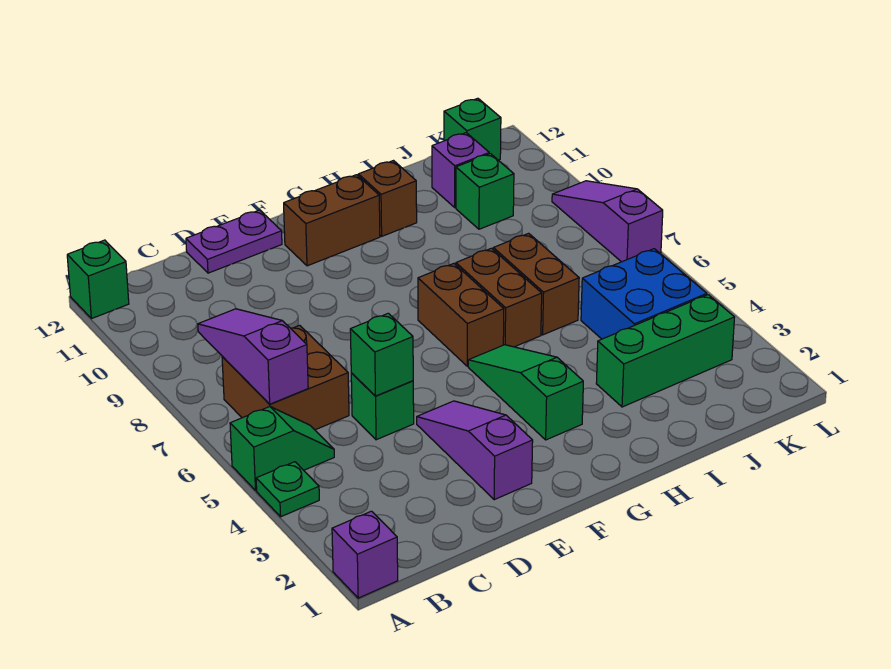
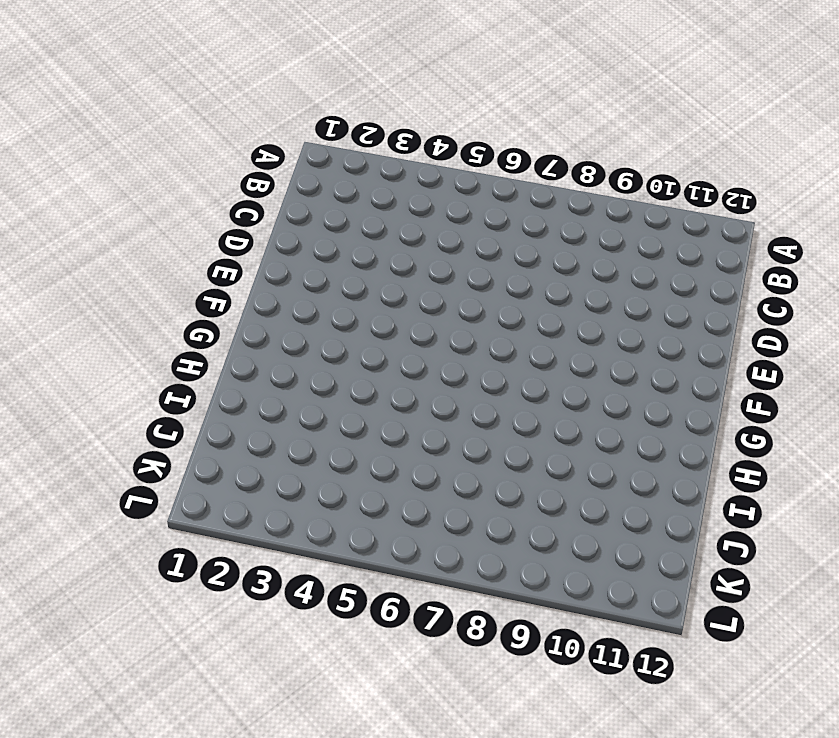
none -> purple 1x1 brick [332,511,398,598]
none -> green 1x1 plate [256,462,319,517]
none -> green 1x2 slope [230,407,334,490]

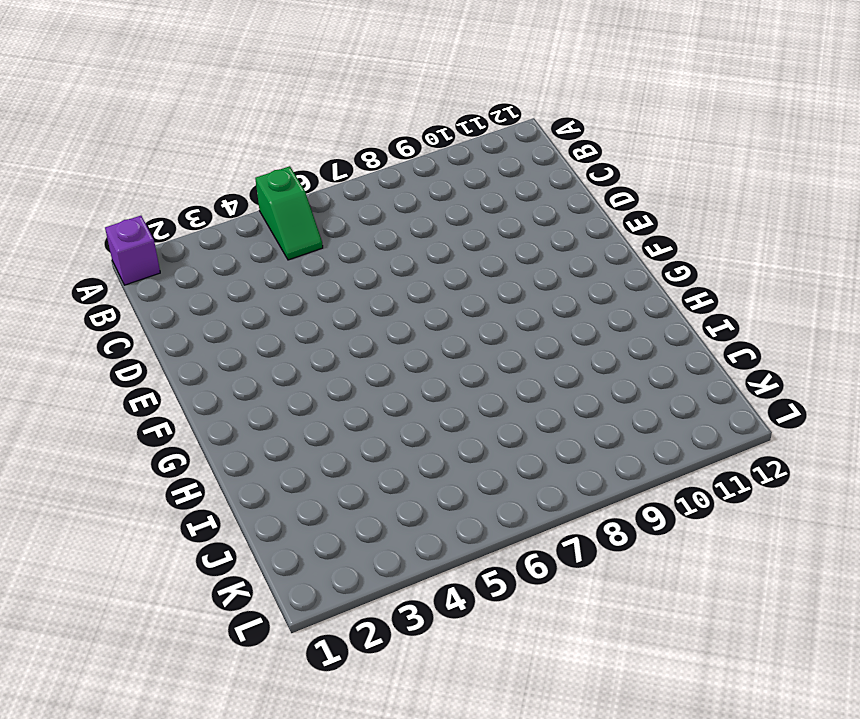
none -> green 1x1 plate [256,462,319,517]
none -> green 1x1 brick [67,240,129,319]
none -> brown 2x2 brick [222,325,349,430]

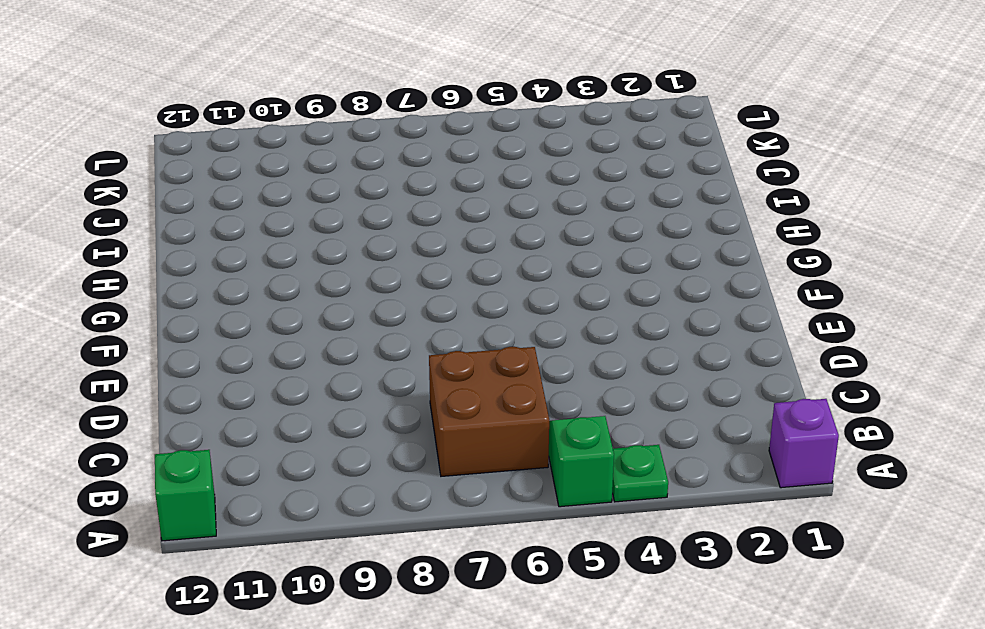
none -> green 1x1 brick [351,373,414,440]
none -> purple 1x2 plate [186,210,282,273]
none -> purple 1x3 slope [417,401,533,500]

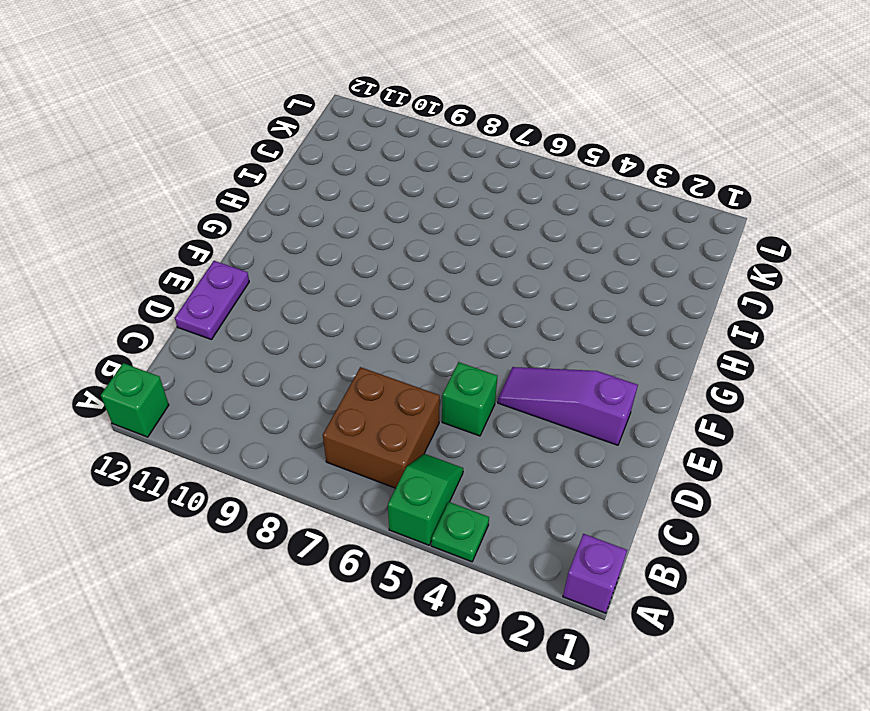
none -> brown 1x2 brick [284,175,380,266]
none -> green 1x3 slope [468,345,583,440]
none -> brown 1x2 brick [418,264,504,366]

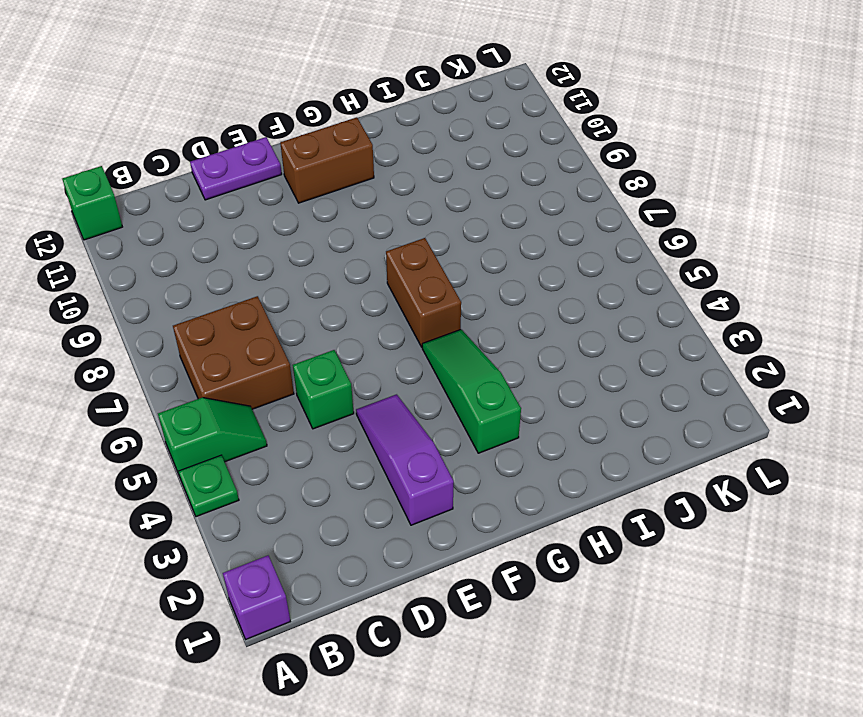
none -> brown 1x2 brick [456,248,542,347]
none -> brown 1x1 brick [358,161,417,236]
none -> green 1x3 brick [596,295,735,407]

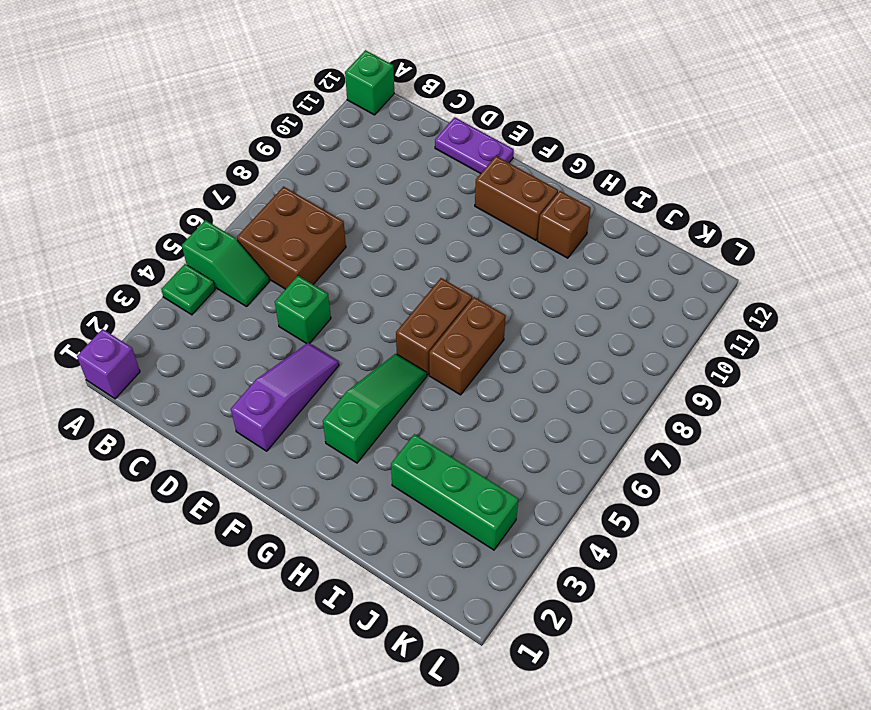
none -> brown 1x2 brick [493,233,579,335]
none -> blue 2x2 brick [581,249,707,339]
none -> green 1x1 brick [456,154,514,229]

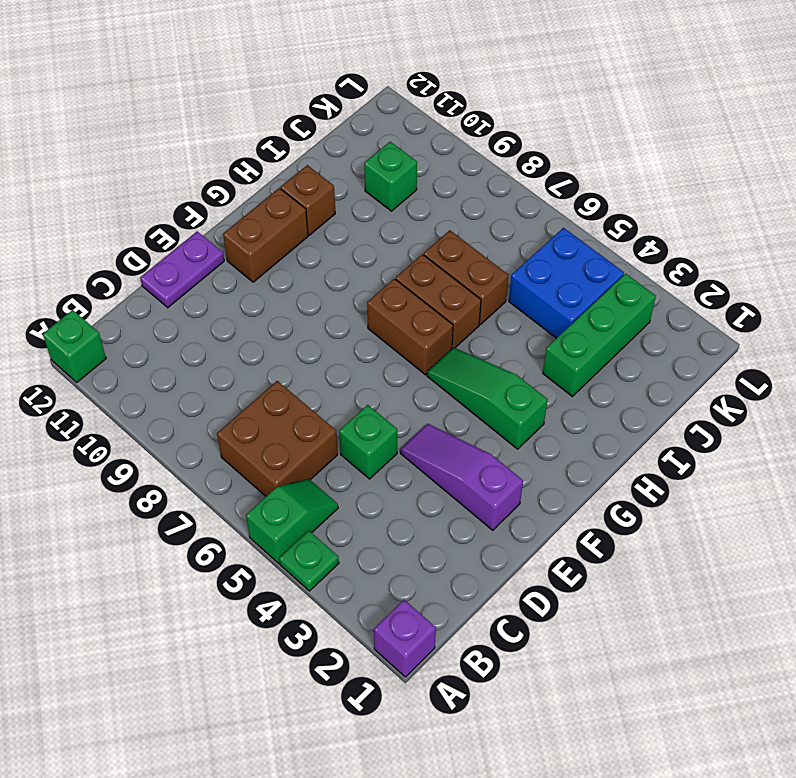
none -> purple 1x1 brick [432,133,489,208]
none -> green 1x1 brick [444,98,501,160]
none -> purple 1x3 slope [552,181,663,262]

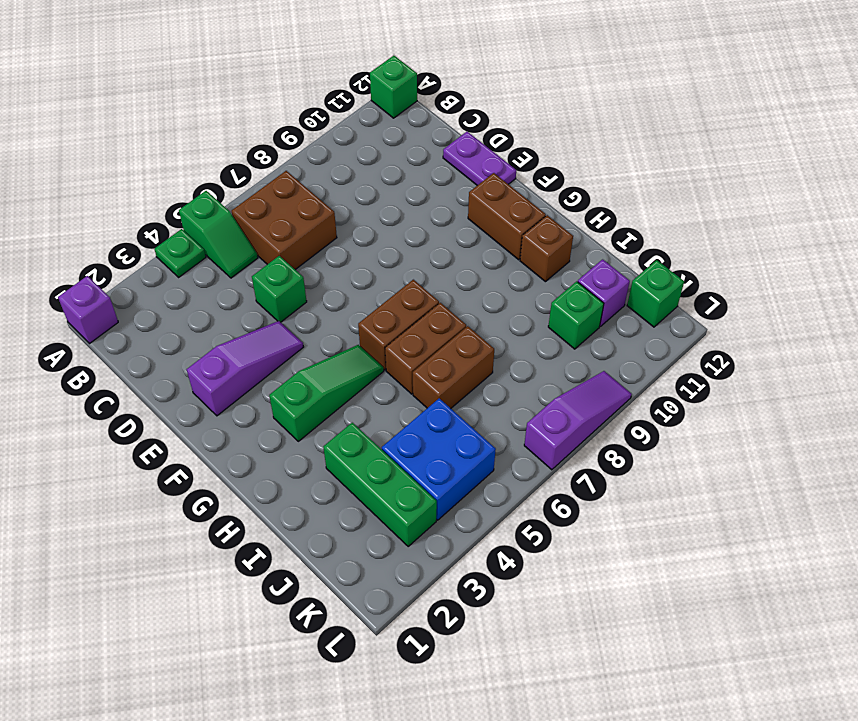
none -> purple 1x3 slope [198,309,308,404]
none -> green 1x1 brick [350,313,413,396]

